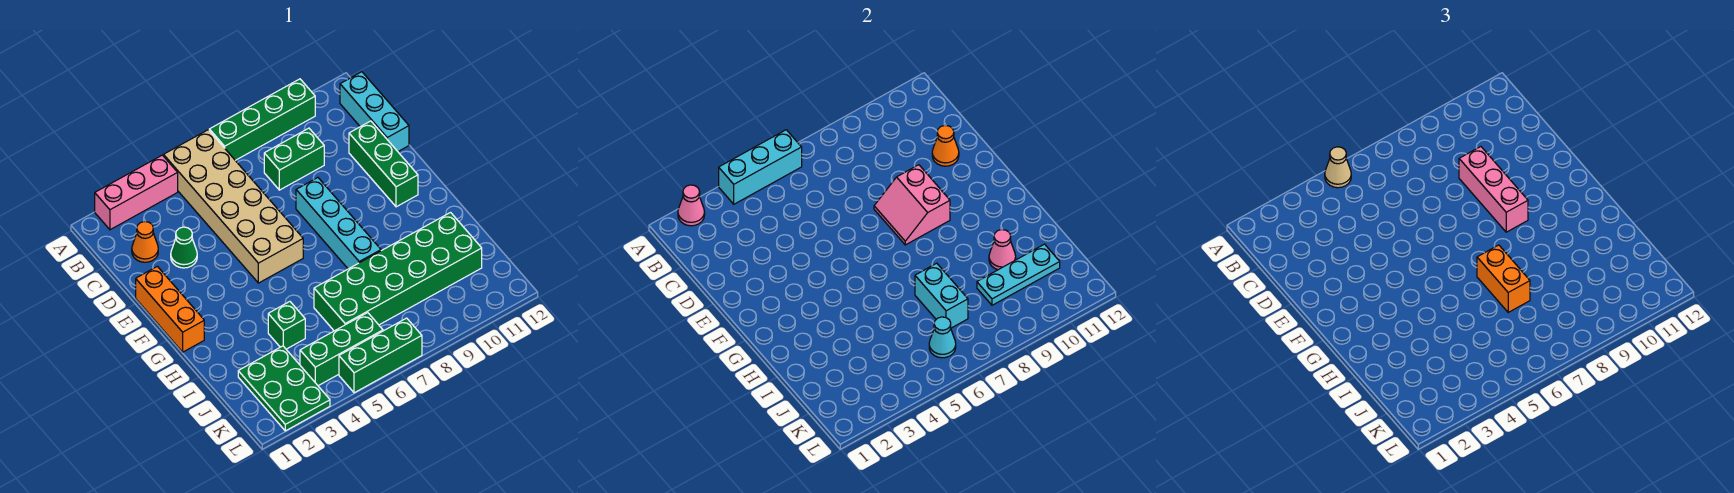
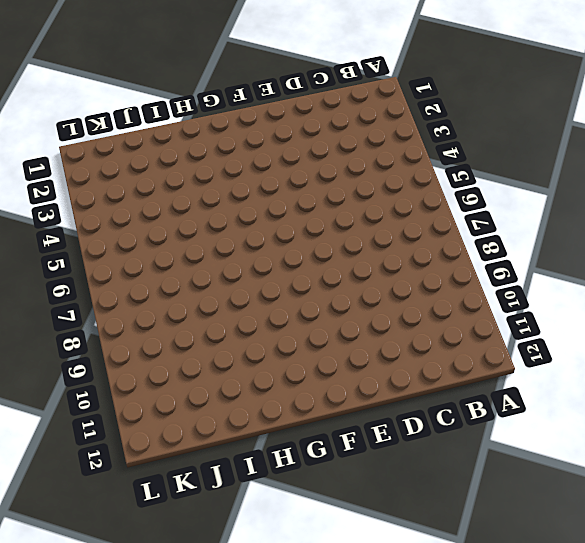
none -> pink 1x3 brick [95,155,178,230]
none -> tan 2x6 brick [164,130,303,283]
none -> green 1x4 brick [209,79,315,160]

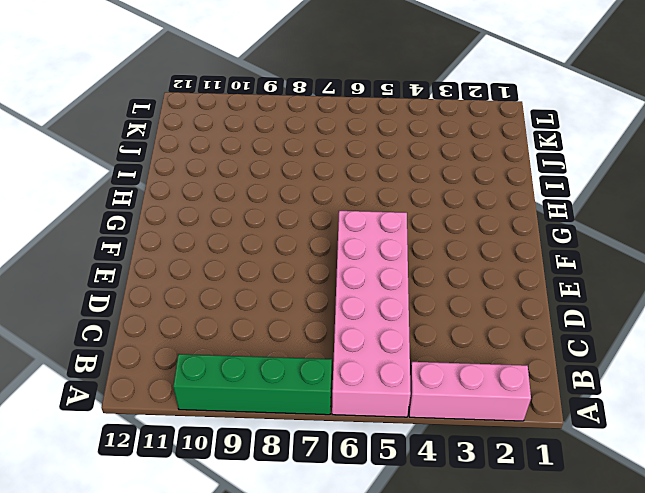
pink 2x6 brick [332,211,411,417] -> tan 2x6 brick [164,130,303,283]
none -> cyan 1x3 brick [340,72,409,151]
none -> orange 1x1 cone [132,222,158,262]
none -> green 1x2 brick [264,128,324,190]

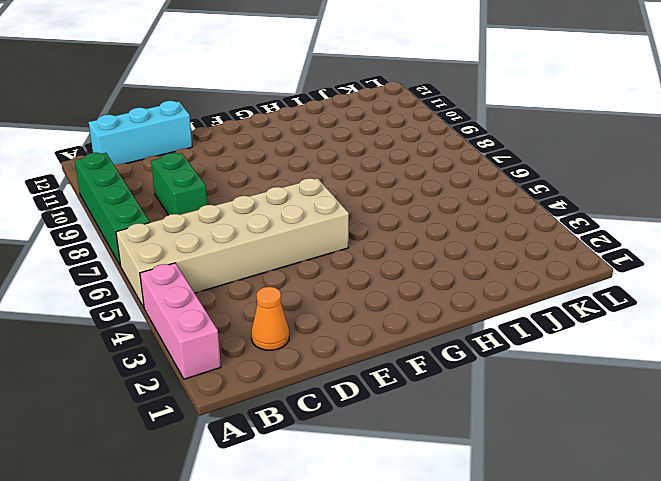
none -> green 1x1 cone [171,227,197,268]
none -> green 1x3 brick [349,121,418,207]
none -> orange 1x3 brick [136,266,204,352]

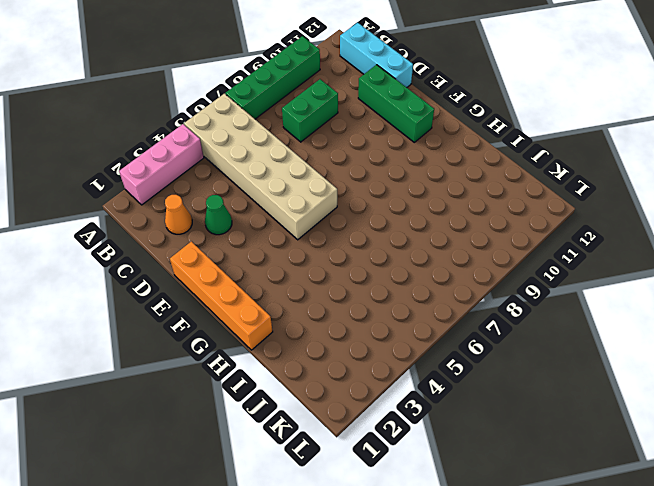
orange 1x4 brick [170,241,273,350] -> orange 1x3 brick [136,266,204,352]
none -> cyan 1x4 brick [296,178,381,269]
none -> green 1x1 brick [268,302,305,349]
none -> green 2x6 brick [314,213,482,331]

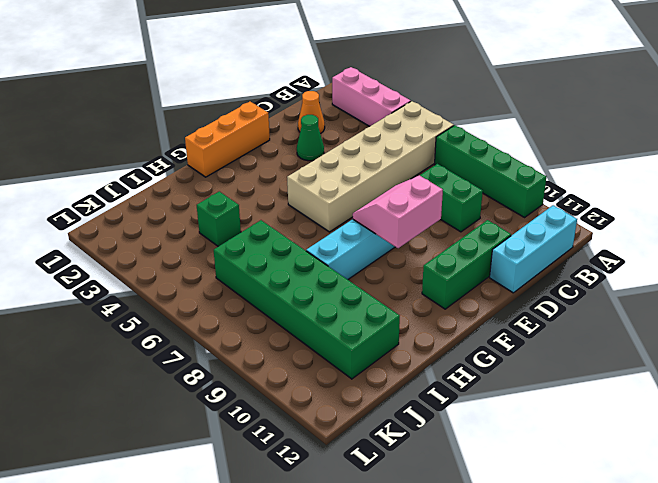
none -> green 2x3 plate [238,346,330,431]
none -> green 1x3 brick [300,313,383,386]
none -> green 1x3 brick [339,318,422,393]

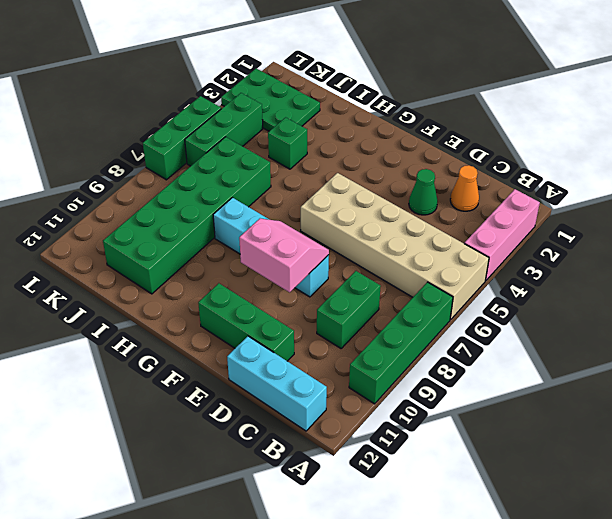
none -> orange 1x3 brick [136,266,204,352]
none -> pink 1x1 cone [678,185,705,226]
none -> cyan 1x3 brick [719,130,802,204]

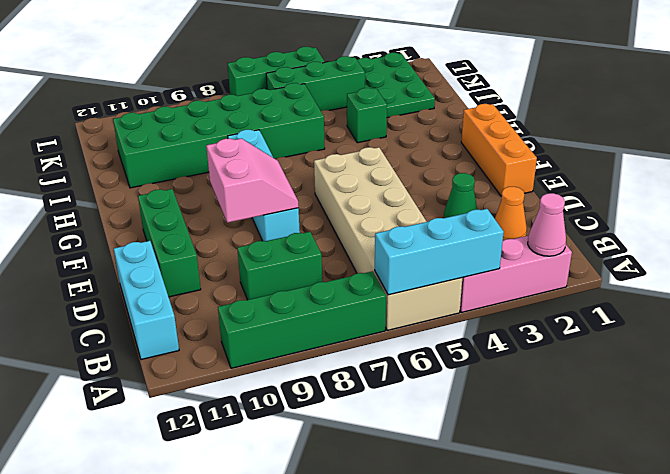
none -> orange 1x1 cone [932,125,959,166]
none -> cyan 1x2 brick [915,263,968,328]
none -> pink 1x1 cone [989,230,1016,270]

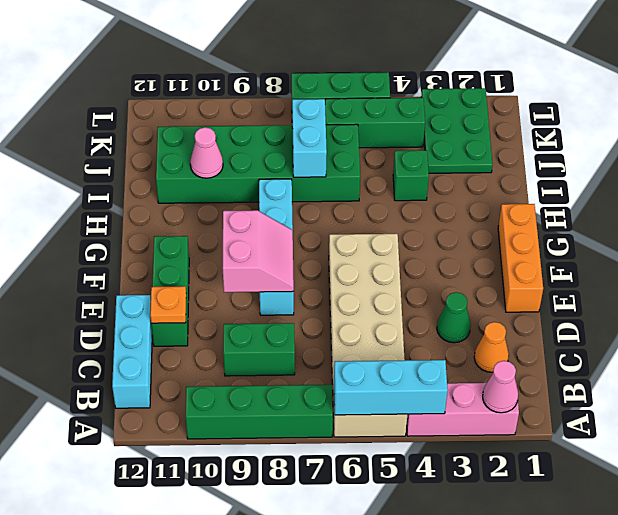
orange 1x1 plate [150,286,186,323] -> orange 1x1 cone [932,125,959,166]
none -> cyan 1x3 plate [977,244,1060,305]
none -> cyan 1x1 cone [929,317,956,358]
none -> tan 1x1 cone [1325,147,1351,188]

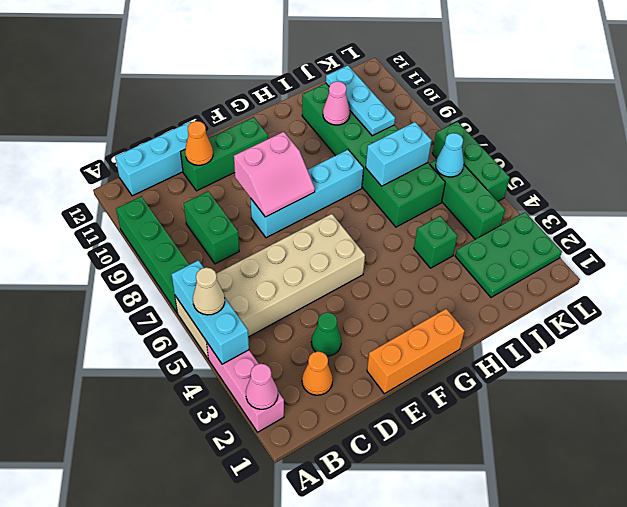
none -> pink 1x3 brick [1459,147,1528,232]
none -> orange 1x2 brick [1477,245,1530,312]

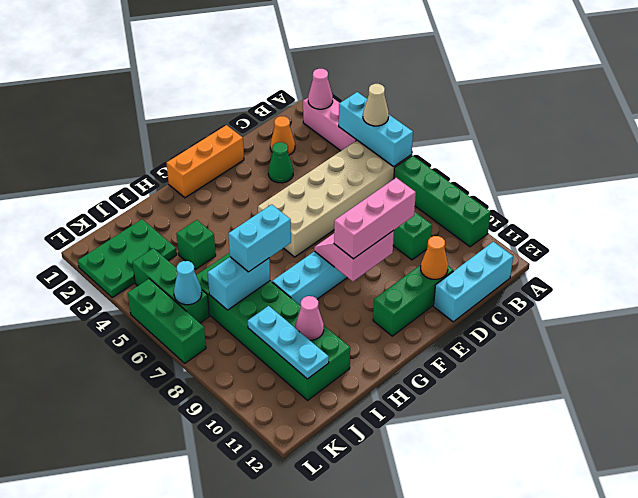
cyan 1x2 brick [229,204,291,272] -> orange 1x2 brick [1477,245,1530,312]

